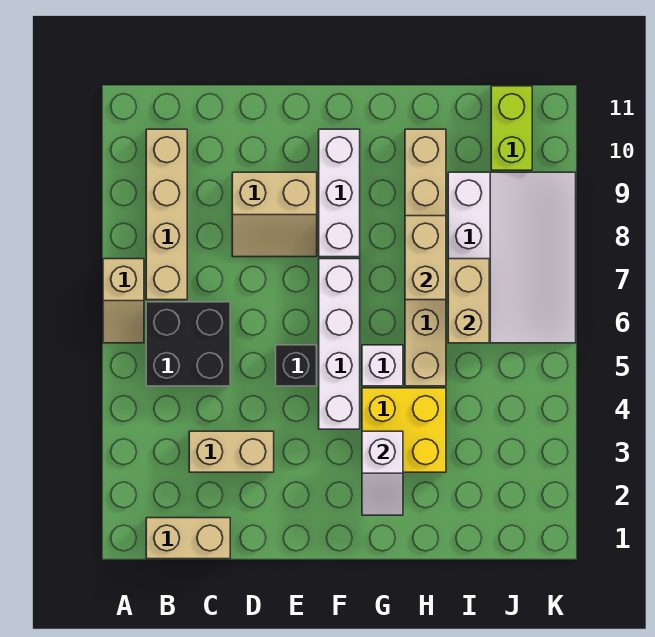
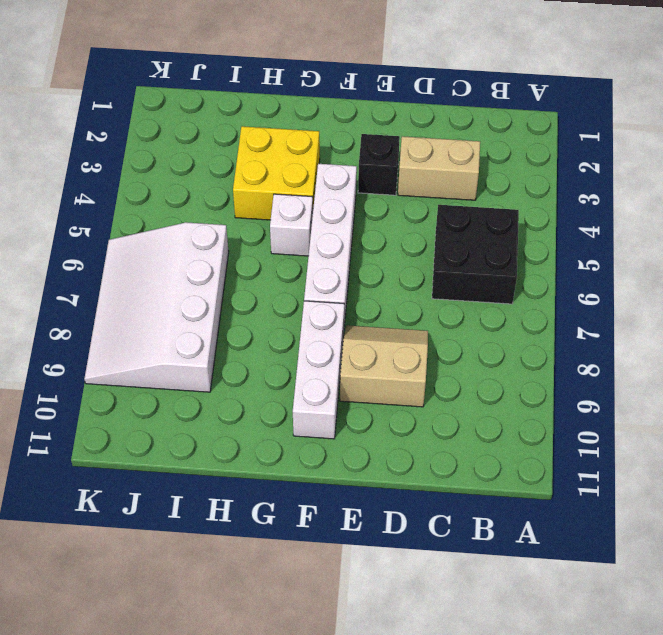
black 1x1 brick [358,134,400,195] -> black 1x1 brick moved to [276,345,317,386]
none -> tan 1x2 slope [103,259,144,343]
none -> tan 1x2 brick [146,518,230,559]
none -> tan 1x4 brick [146,129,187,300]

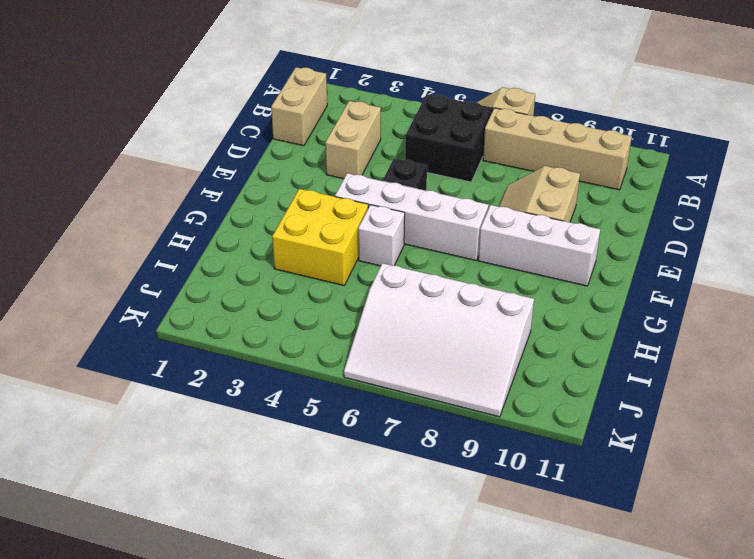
none -> tan 1x6 brick [405,129,446,386]
none -> lime 1x2 brick [491,86,532,170]
none -> white 1x2 slope [362,431,403,515]

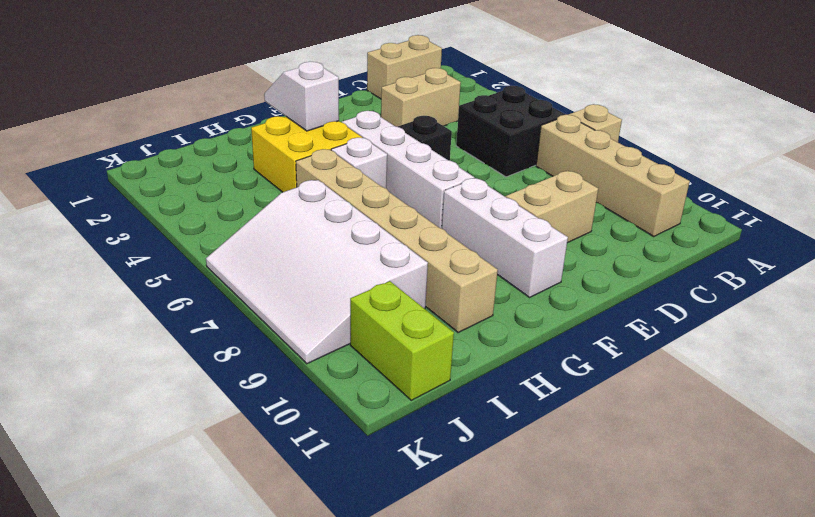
none -> tan 1x2 brick [405,216,446,300]
none -> tan 1x2 brick [448,259,489,343]

